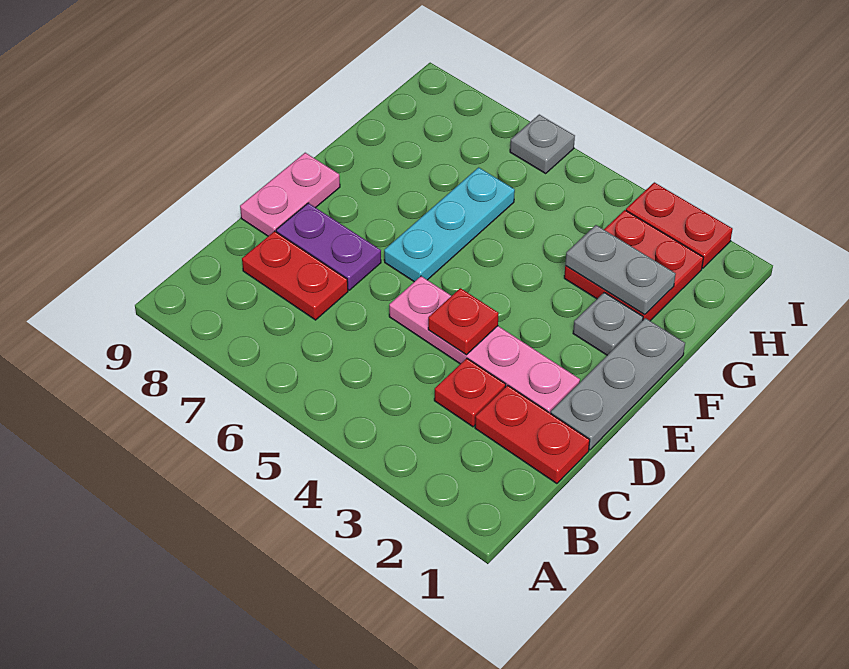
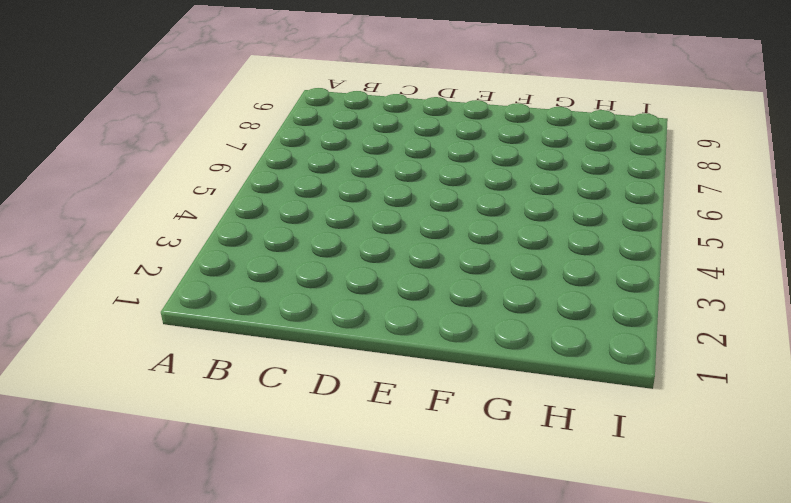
none -> red 1x2 plate [475,385,590,484]
none -> red 1x1 plate [434,358,506,427]
none -> red 1x2 plate [242,231,348,320]

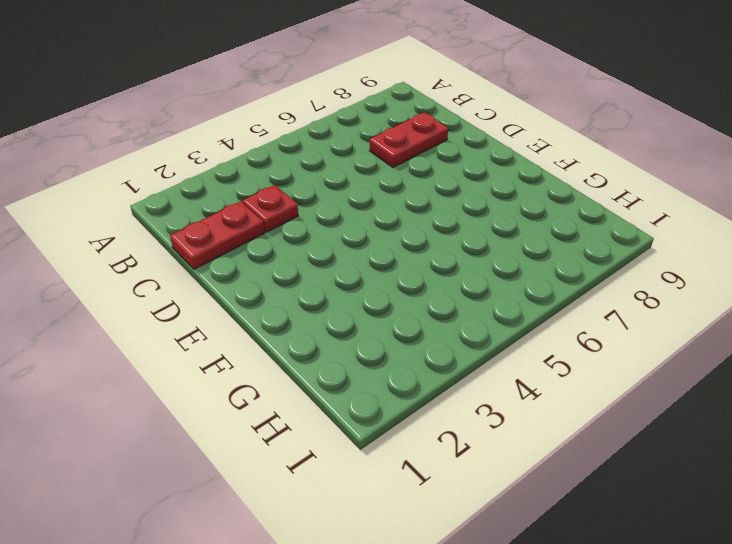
none -> grey 1x3 plate [551,318,685,450]
none -> pink 1x4 plate [389,276,580,413]
none -> purple 1x2 plate [276,203,381,290]

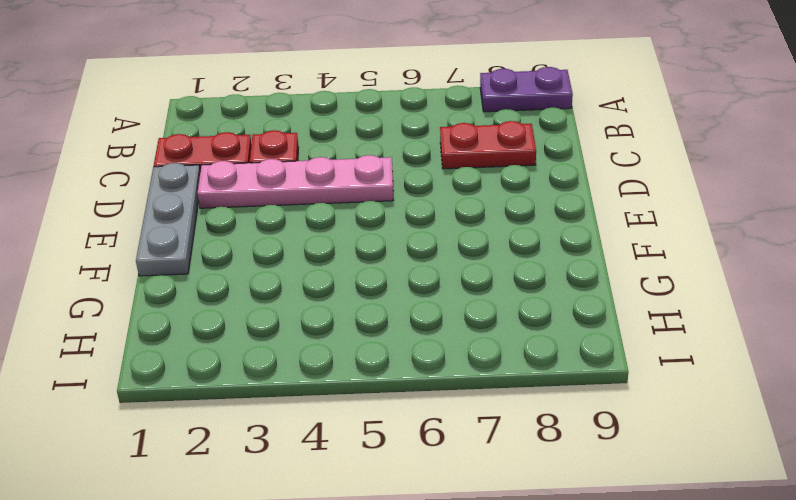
purple 1x2 plate [480,67,573,112] -> purple 1x2 plate moved to [276,203,381,290]
none -> pink 1x2 plate [240,153,340,236]
none -> cyan 1x3 plate [384,167,515,282]
none -> grey 1x1 plate [573,293,643,355]

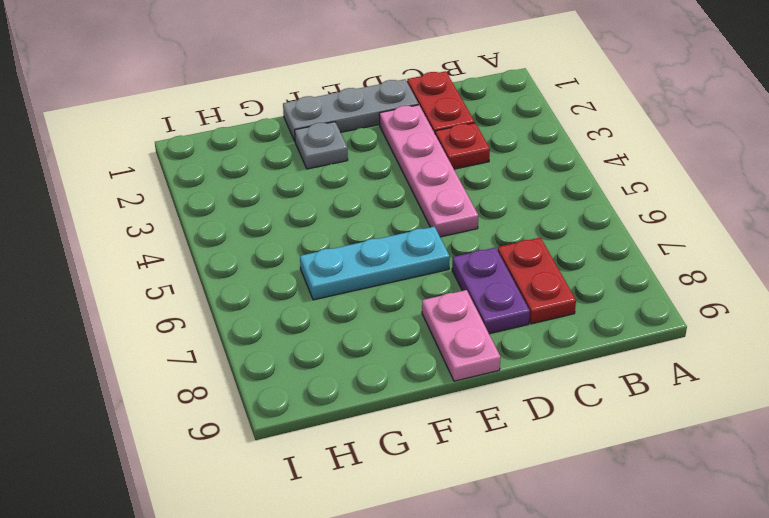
pink 1x2 plate [422,290,501,381] -> pink 1x2 plate turned to [240,153,340,236]
none -> red 2x2 plate [564,210,703,321]
none -> red 1x2 plate [626,182,733,268]
none -> grey 1x1 plate [510,115,575,173]

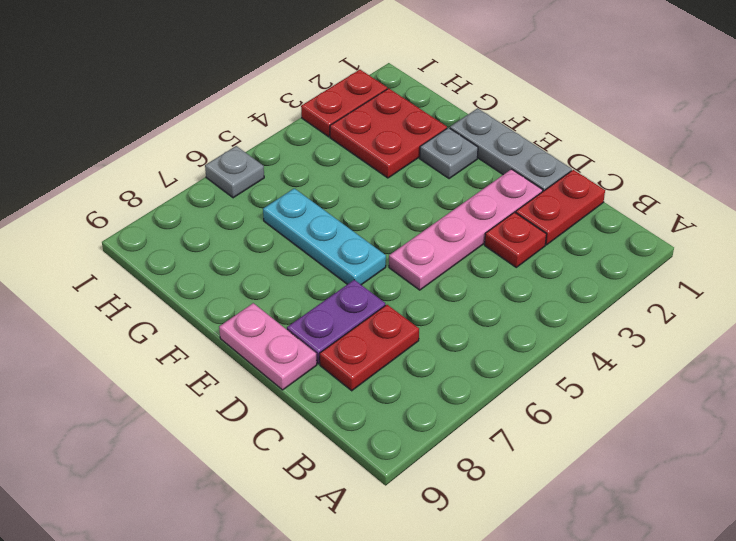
none -> red 1x1 plate [428,288,498,355]
none -> grey 1x2 plate [565,225,676,315]

